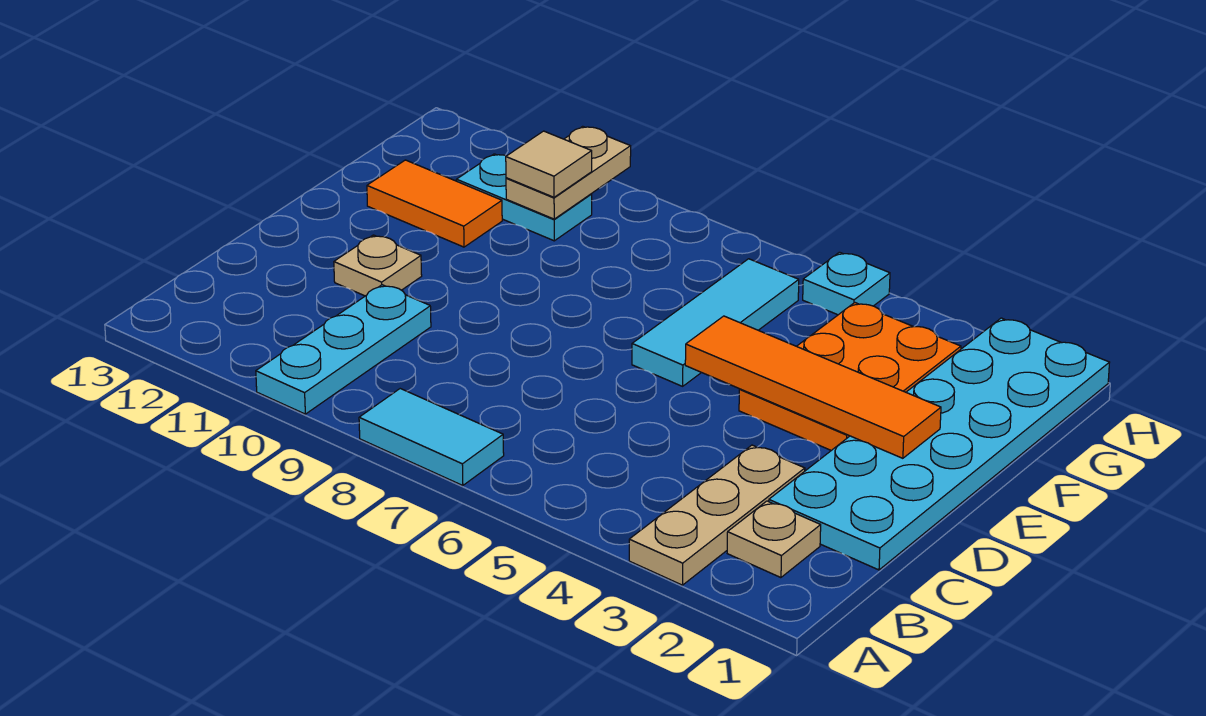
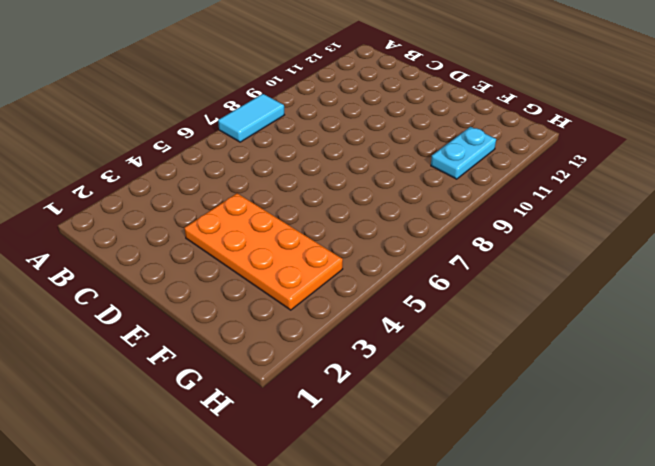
orange 2x4 plate [184,193,343,310] -> orange 2x3 plate [739,303,961,450]
none -> tan 1x3 plate [629,445,805,585]
none -> cyan 1x3 plate [256,285,431,414]
none -> tan 1x1 plate [727,501,821,578]

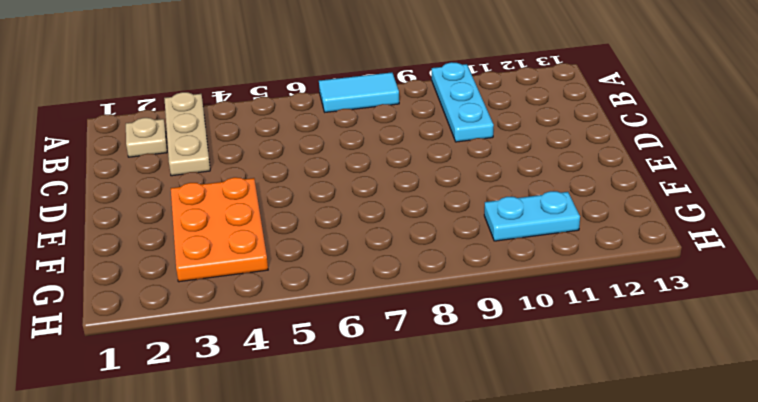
none -> cyan 2x6 plate [769,318,1110,570]
none -> tan 1x1 plate [334,235,422,296]
none -> cyan 1x3 tile [632,259,799,386]

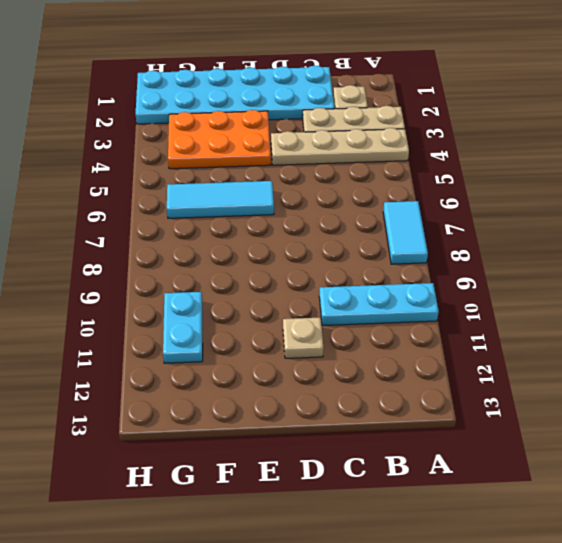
tan 1x4 plate [271,128,409,165] -> none
none -> orange 1x2 tile [367,160,502,247]
none -> cyan 1x1 plate [803,252,890,315]
none -> orange 1x4 tile [685,316,941,458]

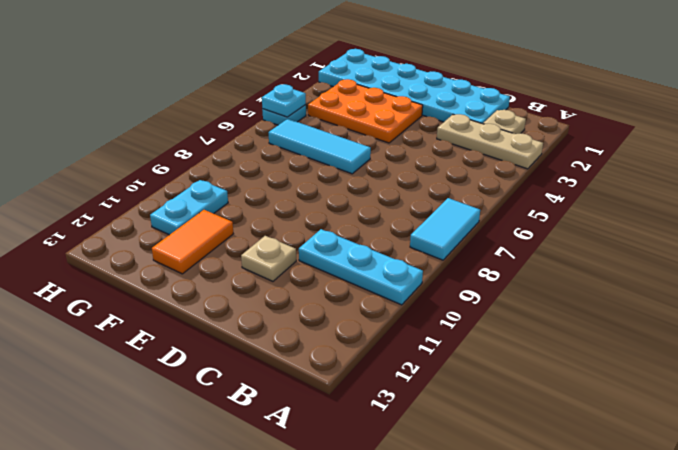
cyan 1x1 plate [262,84,306,117] -> none
none -> orange 1x4 tile [685,316,941,458]
none -> tan 1x2 plate [506,126,631,219]
none -> tan 1x1 tile [506,131,592,197]

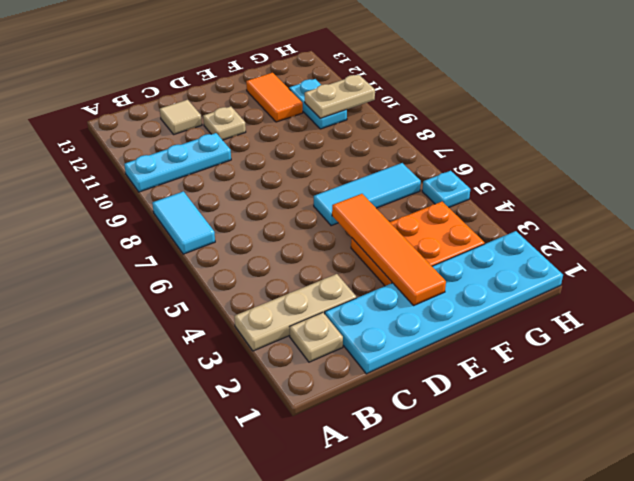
tan 1x1 tile [160,100,202,134] -> tan 1x1 tile moved to [506,131,592,197]

